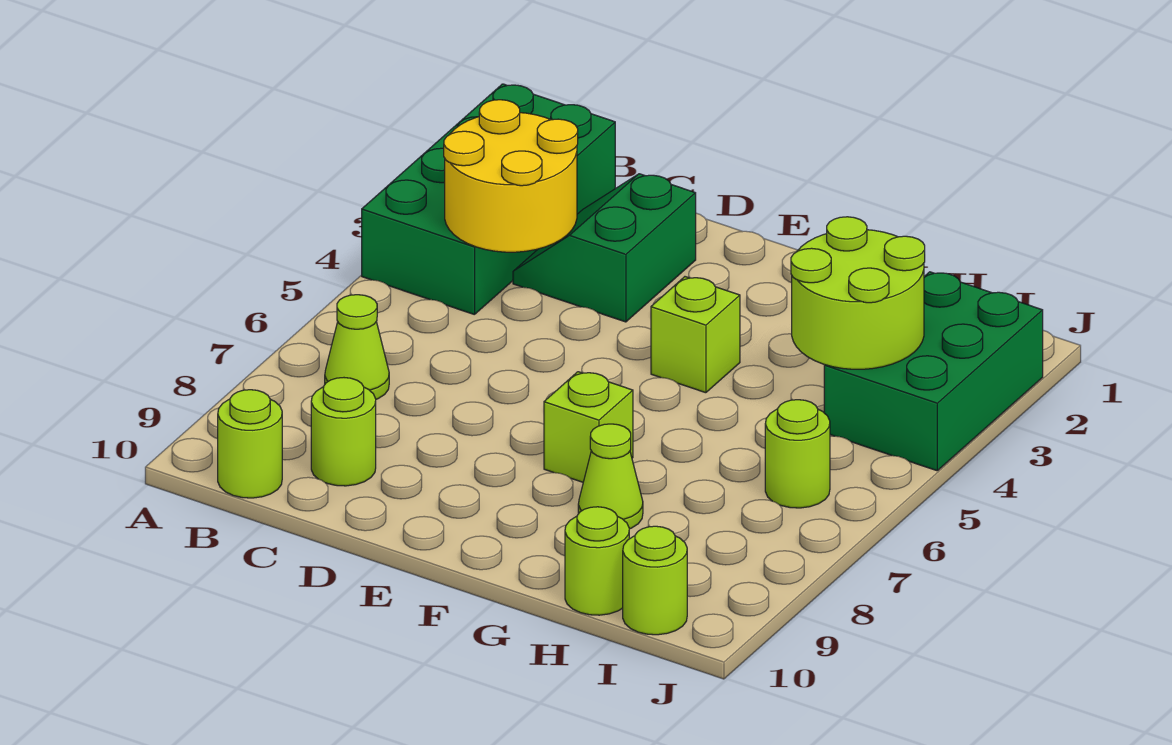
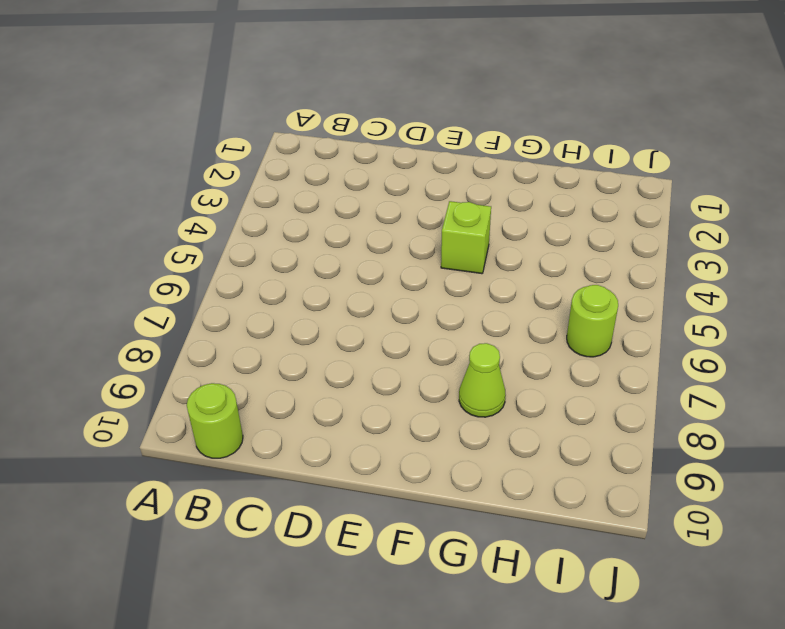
none -> green 2x4 brick [362,84,615,315]
none -> lime 1x1 cone [325,295,389,399]
none -> green 2x2 slope [513,174,696,322]

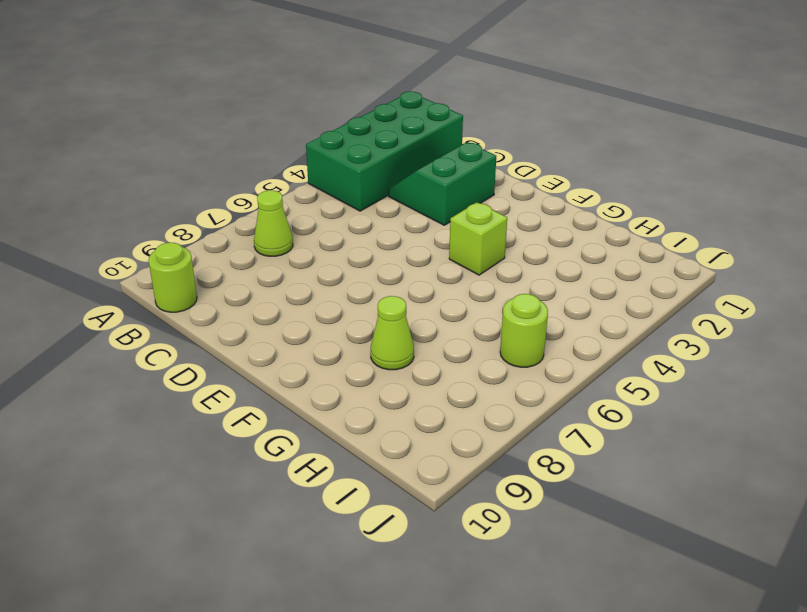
none -> lime 1x1 round brick [311,378,376,486]
none -> lime 1x1 brick [544,372,633,482]
none -> lime 1x1 round brick [565,507,629,615]

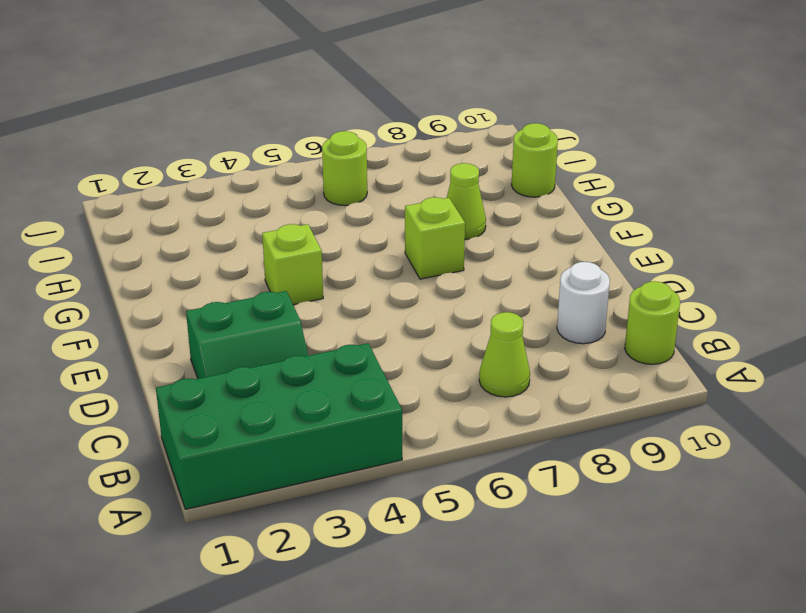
white 1x1 round brick [557,262,610,344] -> lime 1x1 round brick [311,378,376,486]
none -> green 2x3 brick [824,272,1043,471]
none -> lime 1x1 round brick [623,526,687,635]
none -> yellow 2x2 round brick [444,100,578,252]

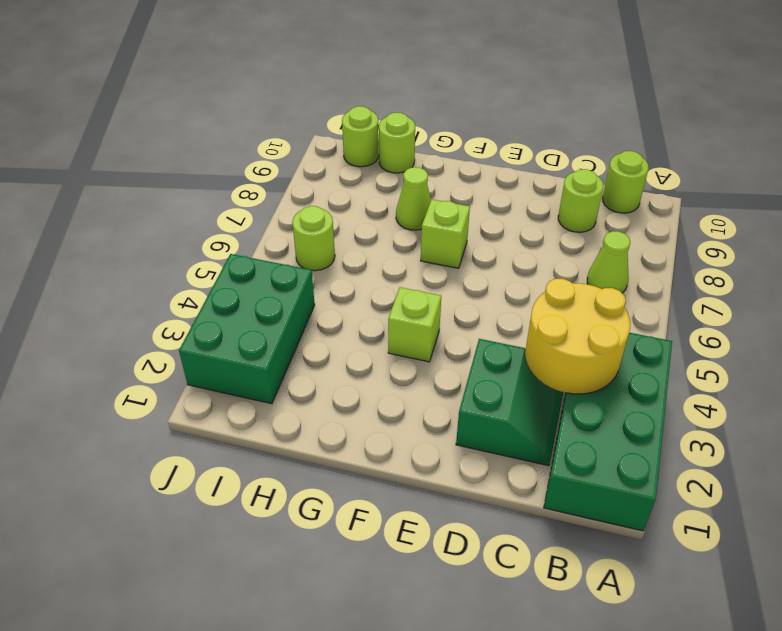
none -> lime 2x2 round brick [791,217,925,369]

